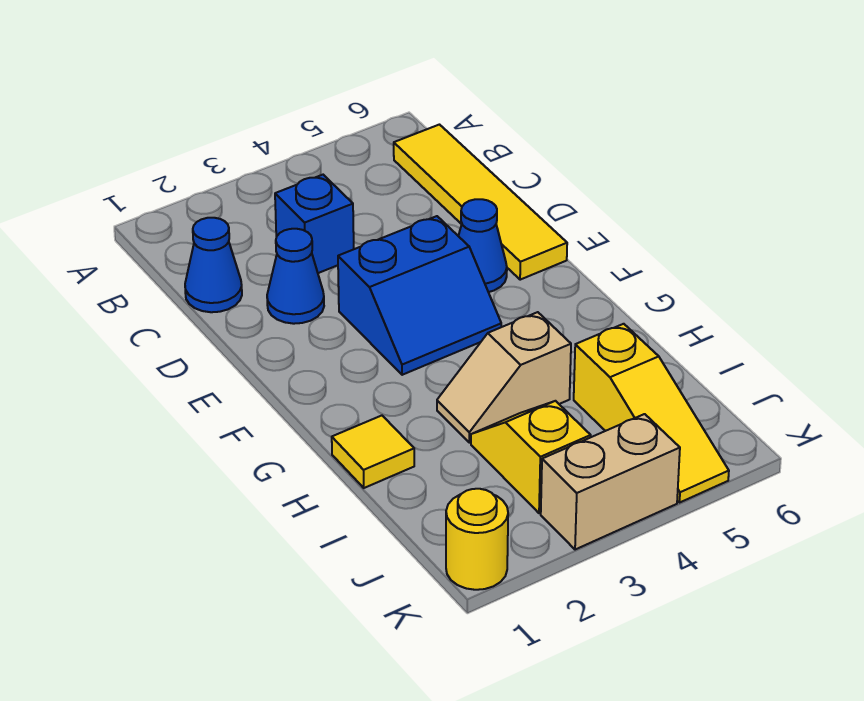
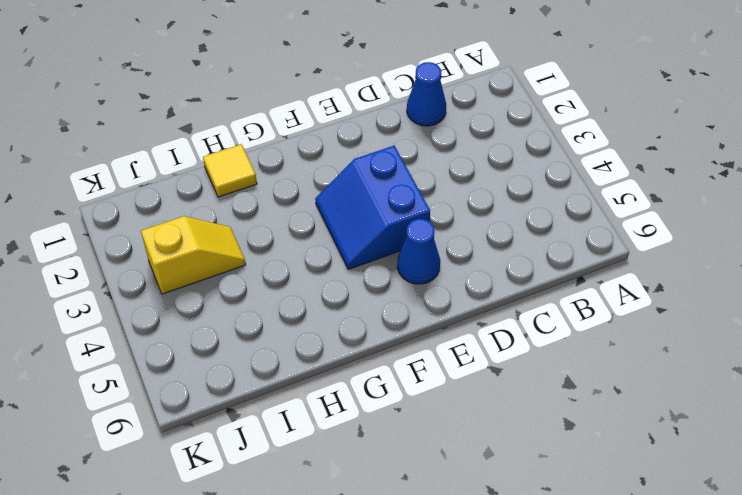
none -> yellow 1x4 tile [394,125,567,280]
none -> blue 1x1 brick [275,175,354,273]
none -> blue 1x1 cone [267,229,324,324]

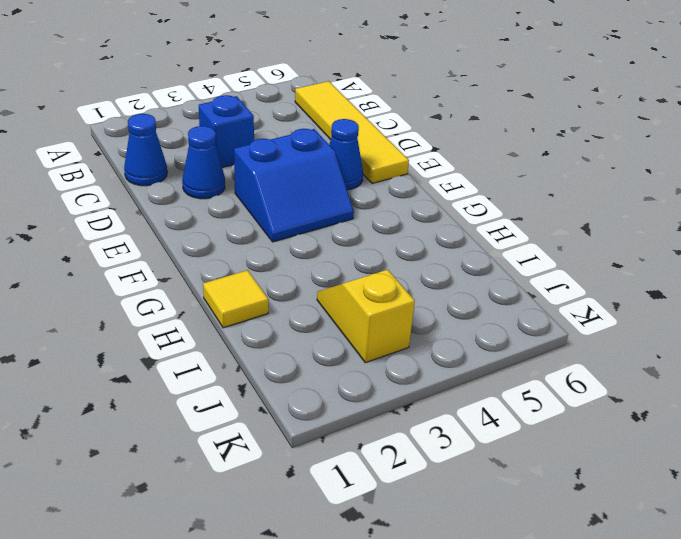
none -> tan 1x2 slope [437,312,571,443]
none -> yellow 1x3 slope [574,324,729,502]
none -> yellow 1x1 round brick [446,489,508,590]

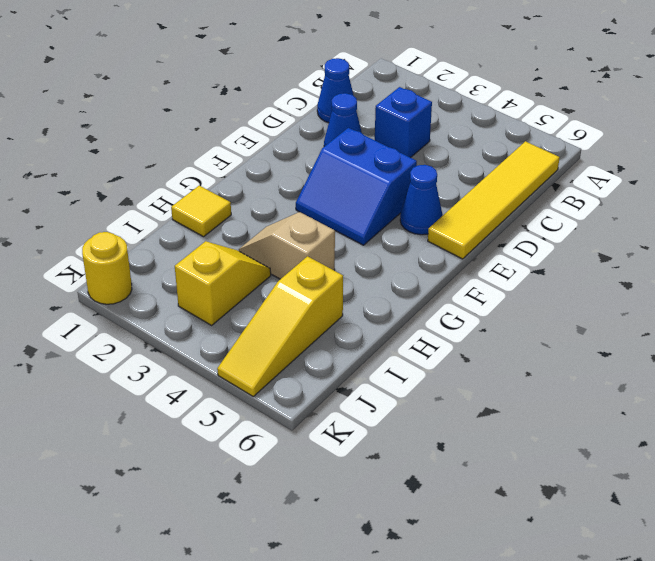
none -> tan 1x2 brick [541,414,680,550]

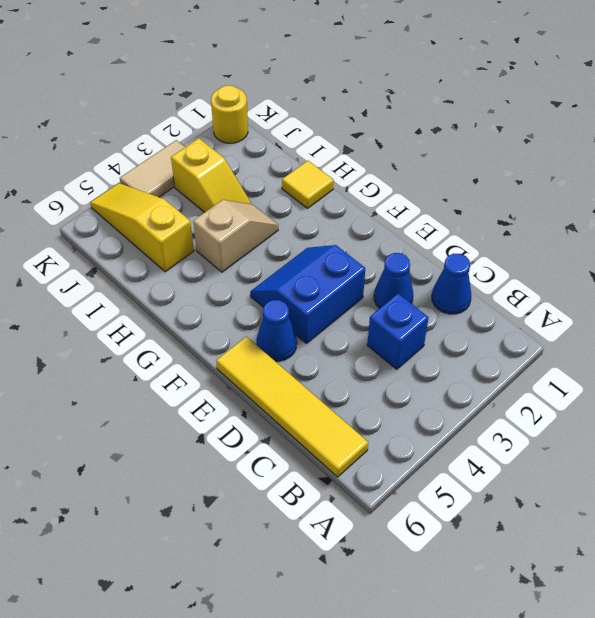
tan 1x2 tile [120,140,185,197] -> tan 1x2 brick [541,414,680,550]

